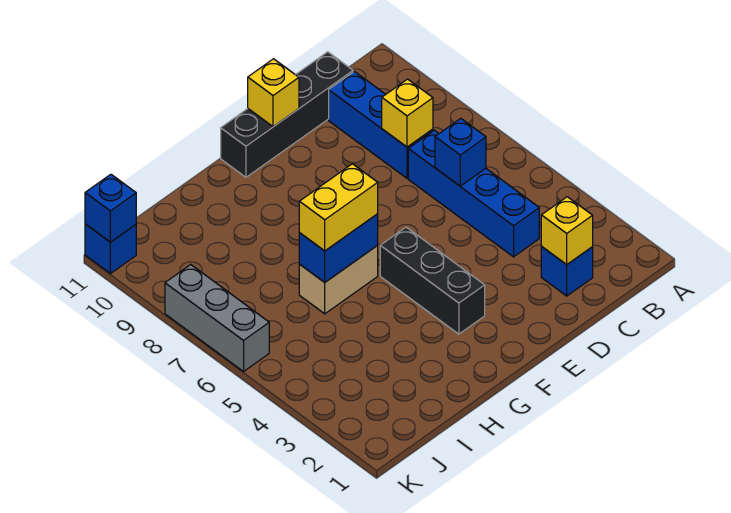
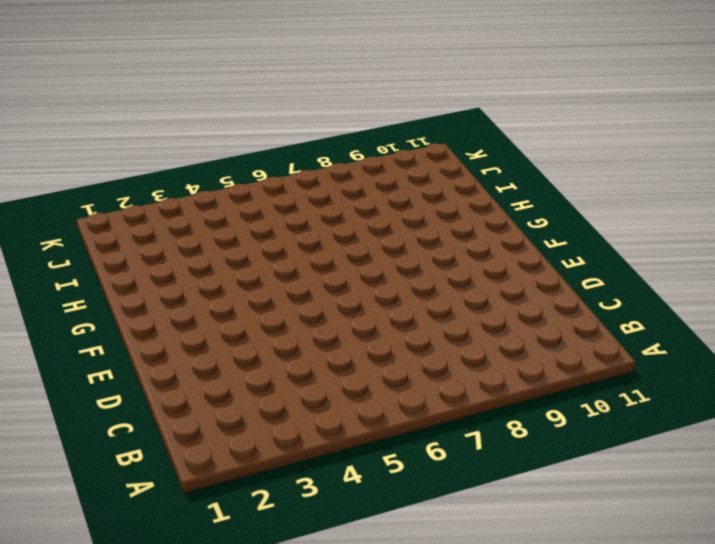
none -> blue 1x1 brick [541,247,593,296]
none -> blue 1x4 brick [408,130,539,257]
none -> blue 1x3 brick [329,71,433,178]

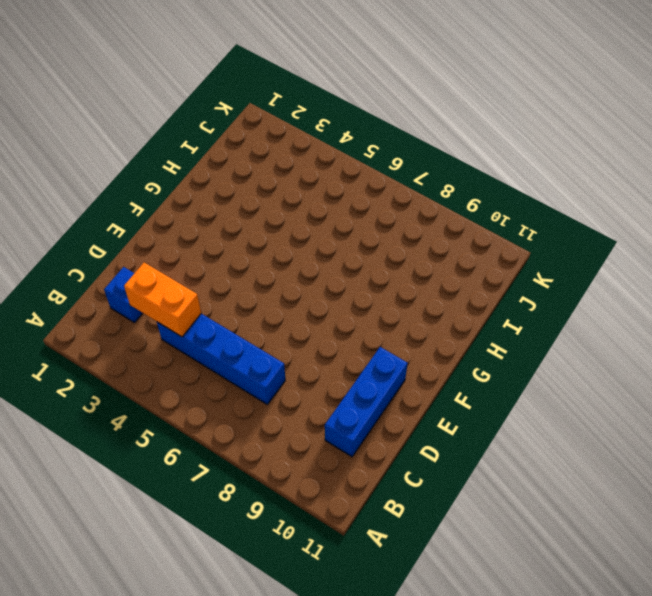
orange 1x2 brick [124,262,201,337] -> none
blue 1x3 brick [325,347,408,457] -> blue 1x3 brick turned to [329,71,433,178]
none -> black 1x4 brick [221,52,353,177]
none -> black 1x3 brick [380,227,485,334]
none -> tan 1x2 brick [299,245,378,314]

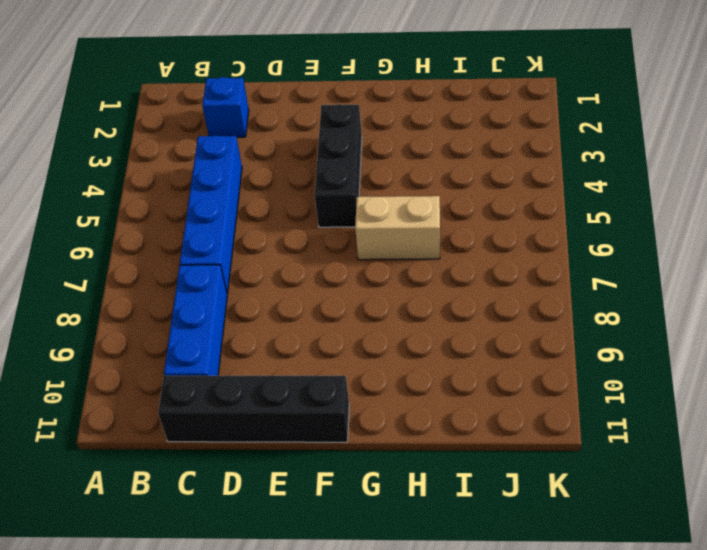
none -> grey 1x3 brick [165,265,269,372]
none -> blue 1x1 brick [85,224,136,274]
none -> yellow 1x1 brick [541,197,593,265]

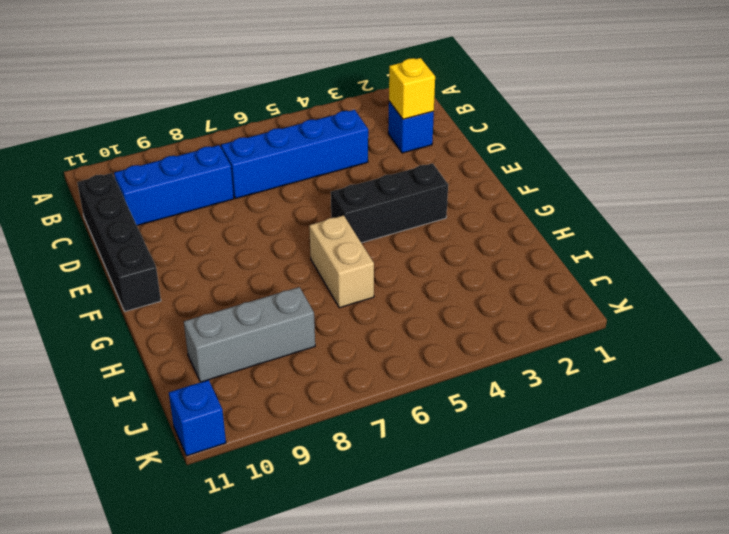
grey 1x3 brick [184,287,315,382] -> grey 1x3 brick moved to [165,265,269,372]
none -> blue 1x1 brick [435,118,486,186]
none -> yellow 1x1 brick [382,79,433,147]
none -> yellow 1x1 brick [248,59,299,127]

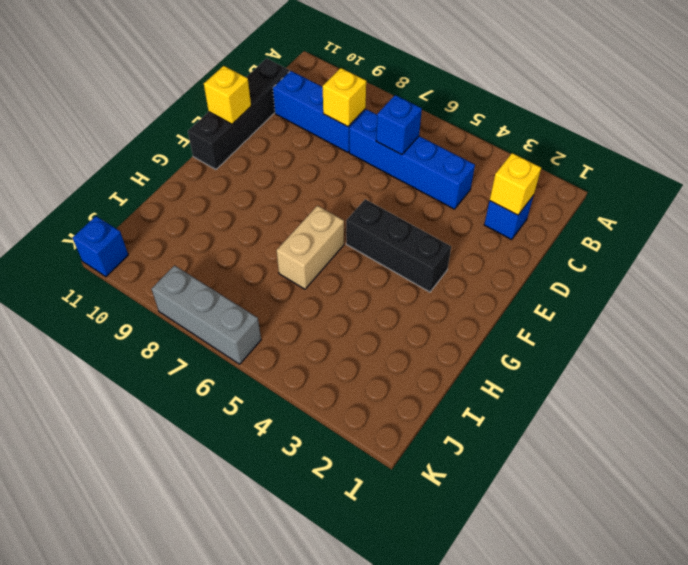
none -> blue 1x2 brick [299,214,378,282]
none -> blue 1x1 brick [85,174,136,242]
none -> yellow 1x2 brick [299,164,378,251]

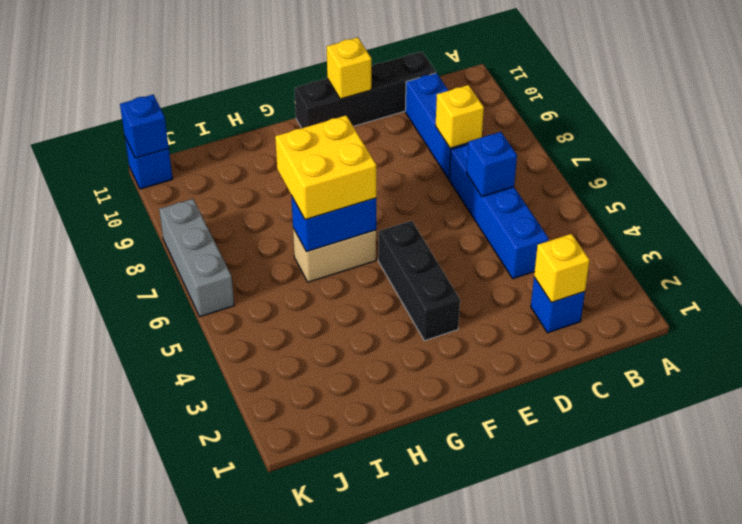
yellow 2x2 brick [275,116,376,220] -> yellow 1x2 brick [299,164,378,251]

